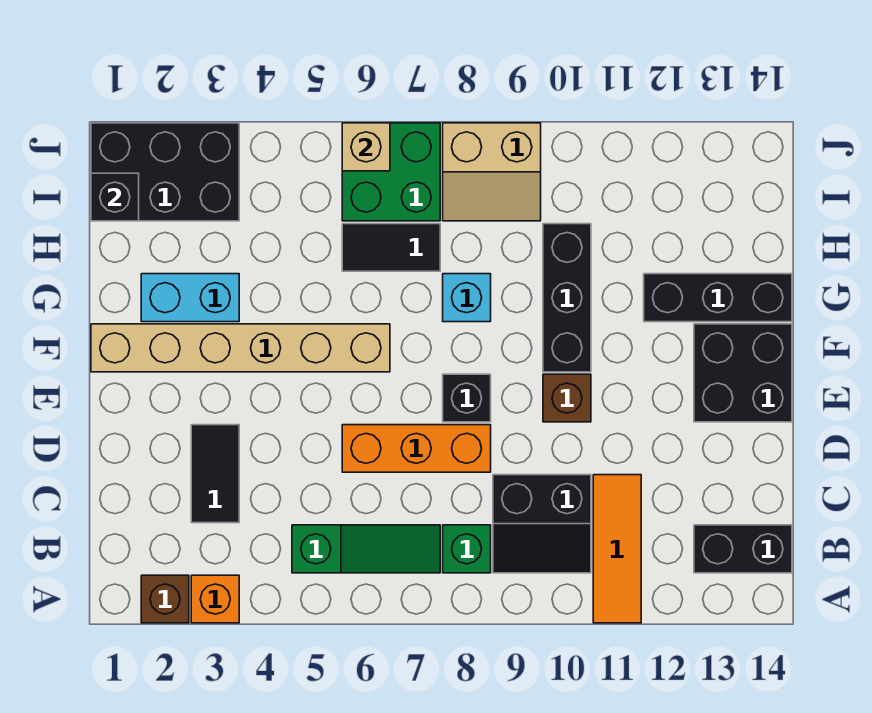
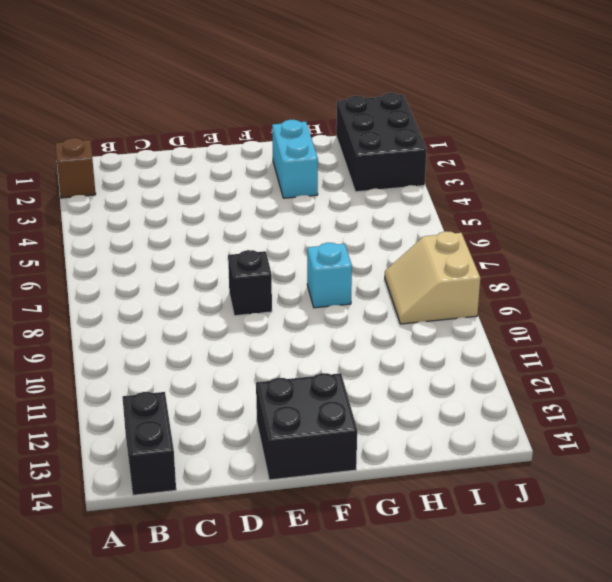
none -> orange 1x1 brick [191,575,239,623]
none -> orange 1x3 tile [593,475,641,623]
none -> green 1x3 slope [292,525,440,573]

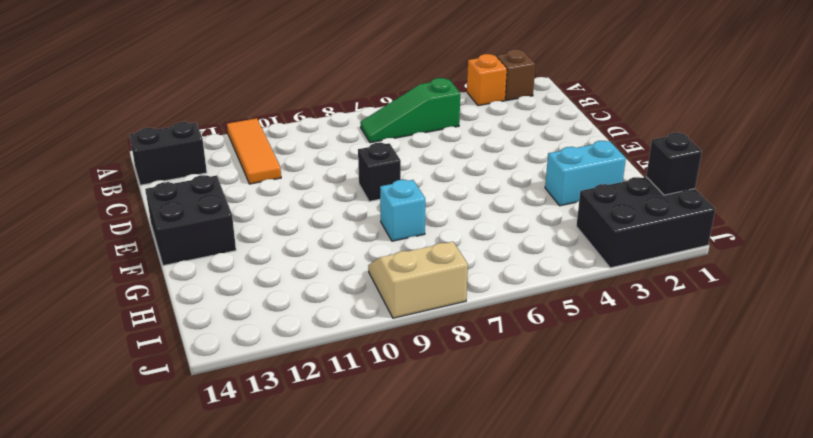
none -> green 1x1 brick [443,525,491,573]
none -> black 2x2 slope [493,475,591,573]
none -> black 1x2 tile [191,425,239,523]

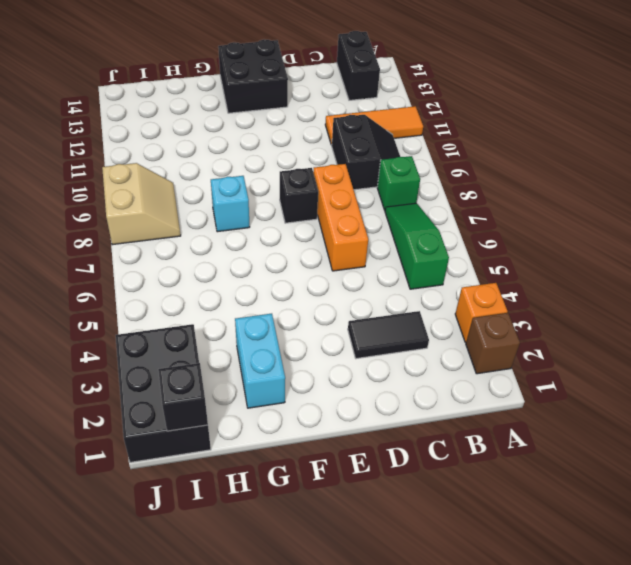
none -> brown 1x1 brick [543,374,591,422]
none -> tan 1x6 brick [91,324,390,372]
none -> black 1x3 brick [543,224,591,372]

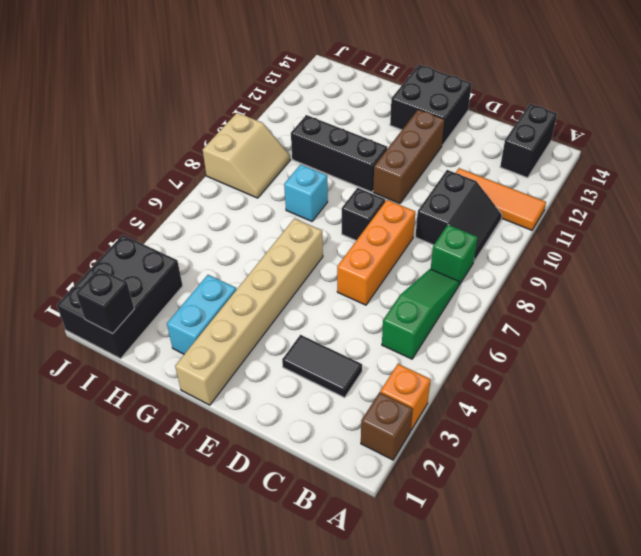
brown 1x3 brick [373,109,445,204] -> brown 1x1 brick [543,374,591,422]
none -> black 1x3 brick [644,274,792,322]
none -> black 1x2 tile [342,224,440,271]
none -> green 2x2 brick [342,123,440,221]

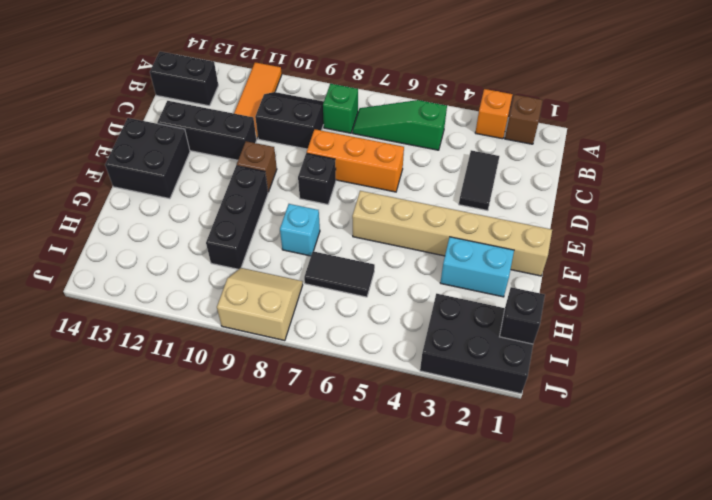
black 1x3 brick [157,101,257,160] -> black 1x3 brick moved to [644,274,792,322]
none -> green 2x2 brick [342,123,440,221]
none -> tan 1x1 brick [342,123,390,171]

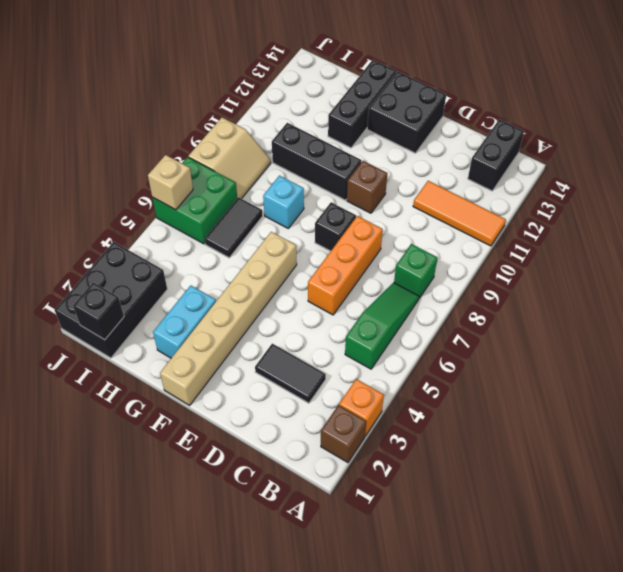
none -> black 2x2 slope [493,475,591,573]

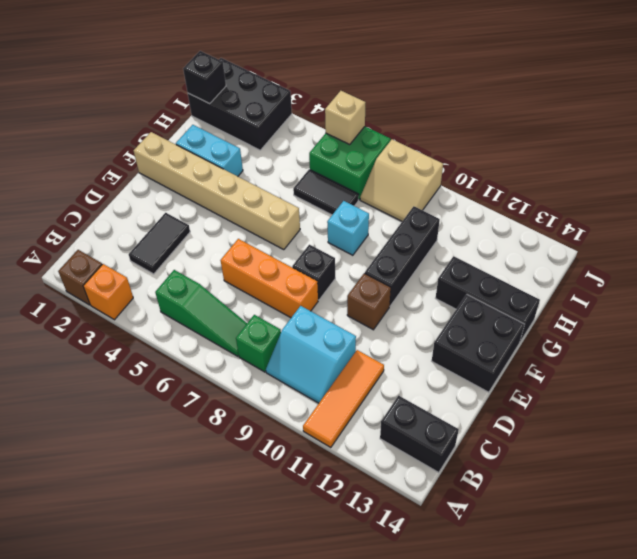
cyan 2x2 slope [266,306,356,403] -> black 2x2 slope [493,475,591,573]

